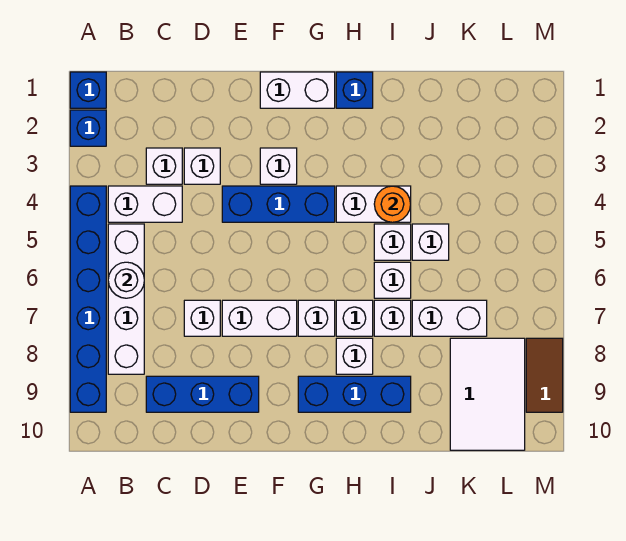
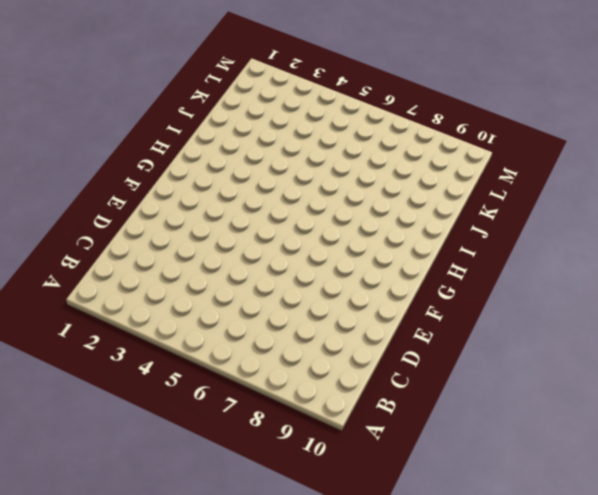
none -> blue 1x1 brick [70,72,106,108]
none -> blue 1x1 brick [70,110,106,146]
none -> blue 1x6 brick [70,186,106,412]

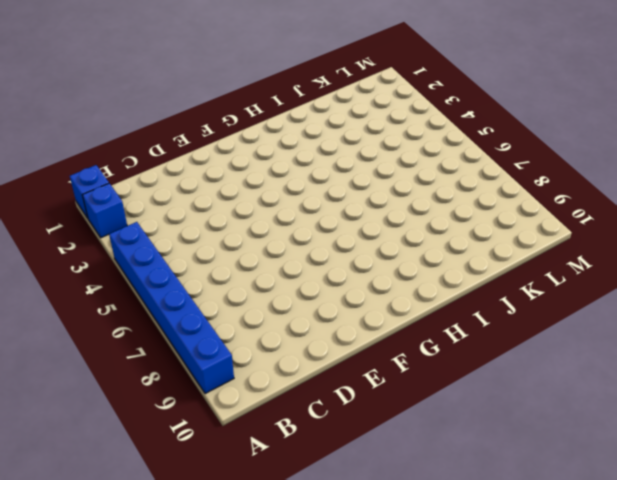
none -> white 1x2 brick [108,186,182,222]
none -> white 1x4 brick [108,224,144,374]
none -> white 1x1 brick [146,148,182,184]

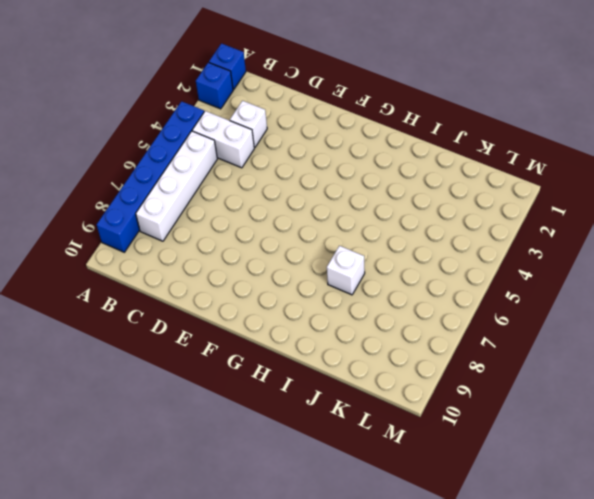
none -> blue 1x3 brick [146,376,259,412]
none -> white 1x1 brick [184,148,220,184]
none -> white 1x1 brick [184,300,220,336]

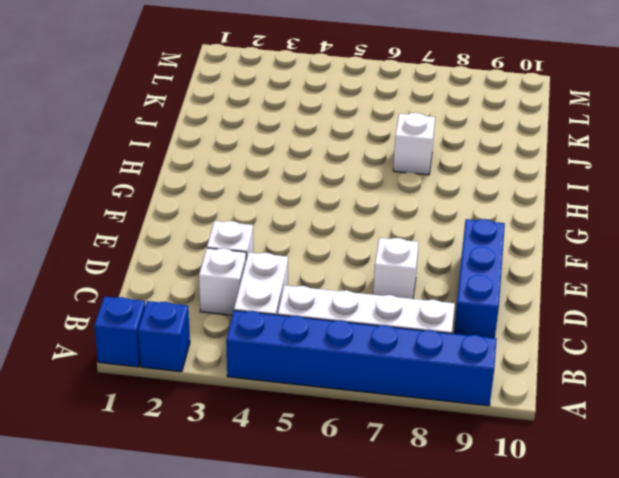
none -> blue 1x3 brick [222,186,335,222]
none -> white 1x2 brick [222,300,297,336]
none -> white 1x2 brick [260,72,335,108]

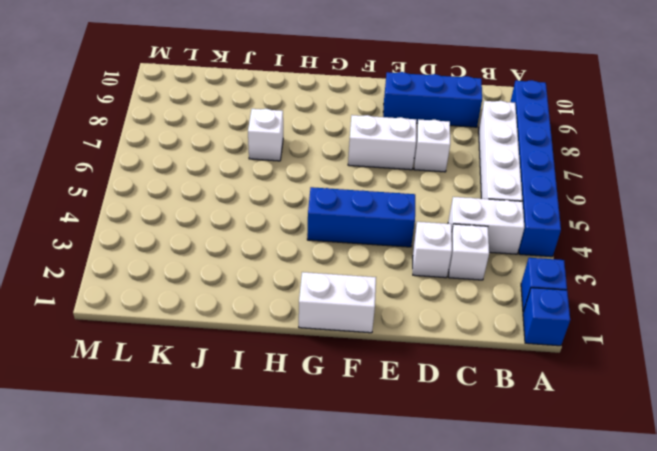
none -> white 1x1 brick [260,148,297,184]
none -> white 1x1 brick [298,300,335,336]
none -> blue 1x3 brick [298,376,411,412]

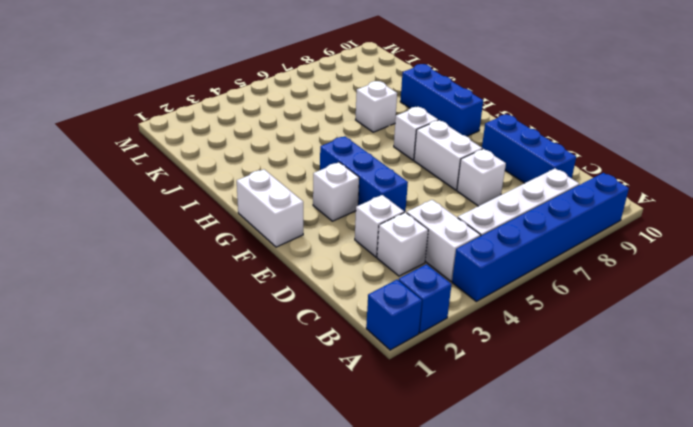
none -> blue 1x1 brick [336,72,373,108]
none -> white 1x2 brick [336,186,411,222]
none -> white 1x1 brick [336,300,373,336]

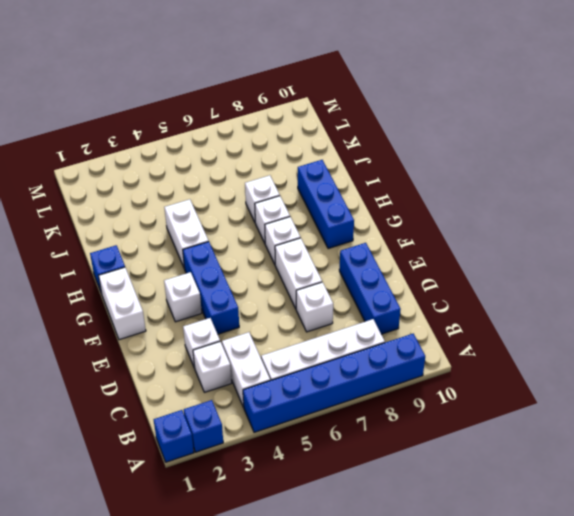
none -> white 1x1 brick [336,338,373,374]
none -> white 1x1 brick [374,224,411,260]
none -> white 1x1 brick [374,262,411,298]

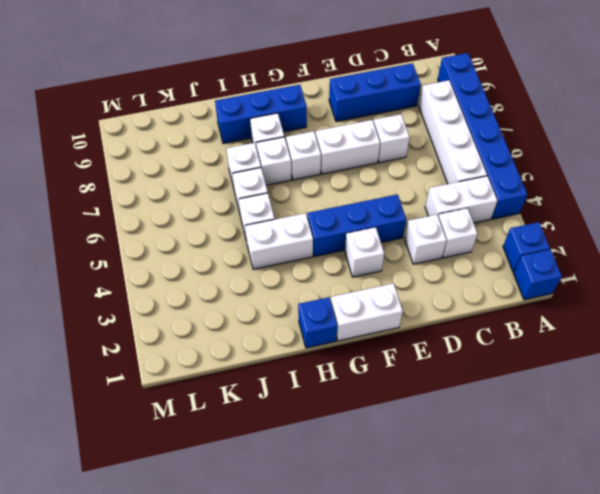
none -> white 1x1 brick [412,224,449,260]
none -> white 1x2 brick [412,300,487,336]
none -> white 2x3 tile [450,338,525,450]

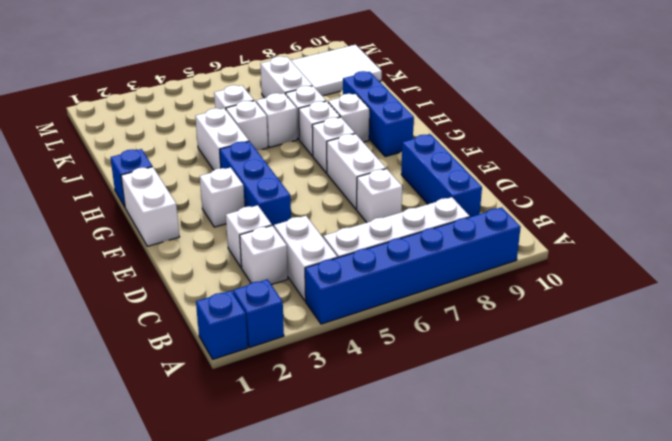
none -> brown 1x2 tile [526,338,563,412]
none -> white 1x1 round brick [108,262,144,298]
none -> orange 1x1 round brick [374,186,411,222]

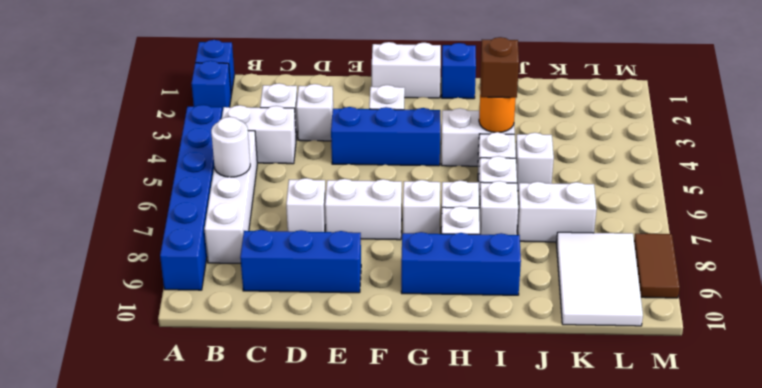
brown 1x1 brick [480,37,519,98] -> none

